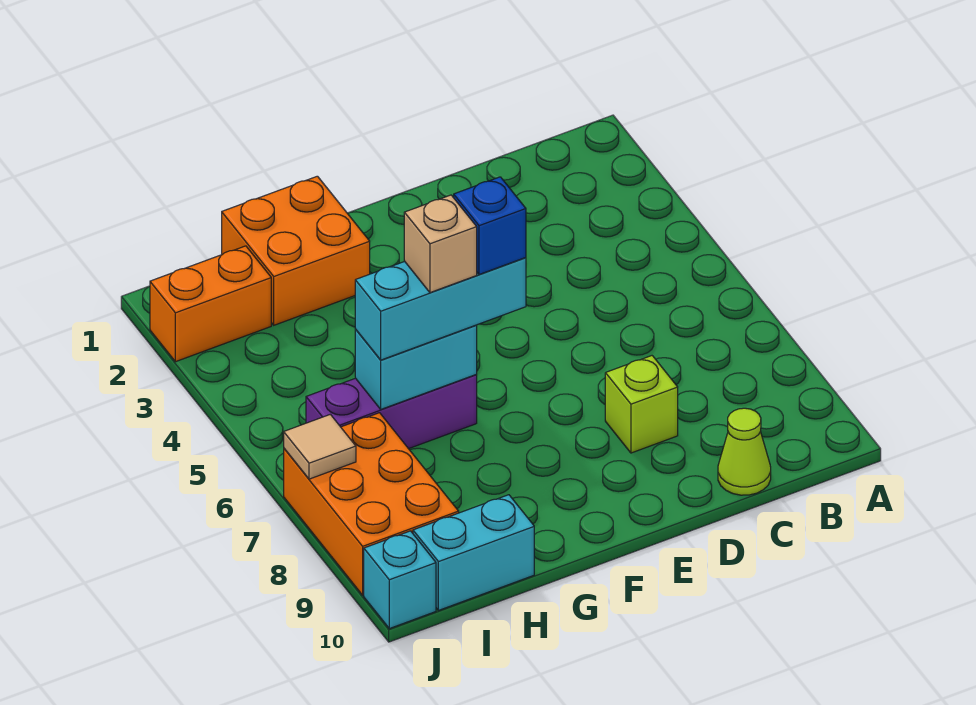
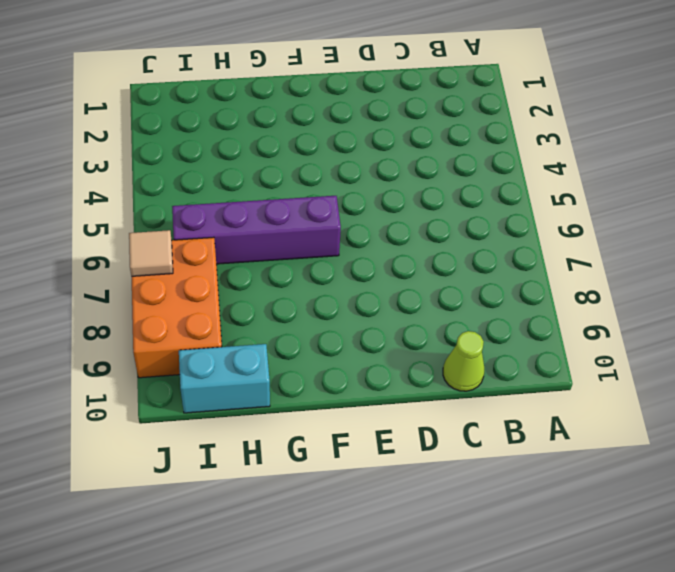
purple 1x4 brick [172,196,341,264] -> purple 1x3 brick [306,375,477,449]
none -> lime 1x1 brick [605,356,678,453]
none -> orange 2x2 brick [222,176,370,325]
none -> orange 1x2 brick [150,246,271,362]

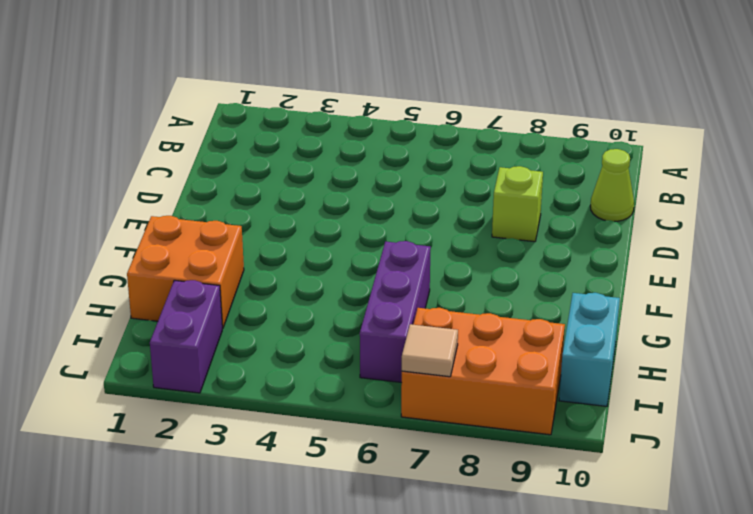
purple 1x2 brick [150,280,222,393] -> orange 1x2 brick [150,246,271,362]
none -> cyan 1x1 brick [364,531,436,629]
none -> cyan 1x2 brick [355,325,477,409]
none -> cyan 1x3 brick [355,258,526,360]

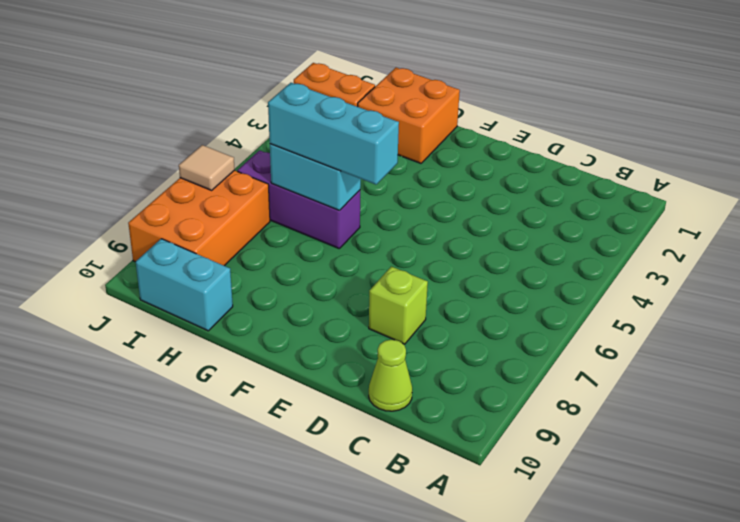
none -> cyan 1x1 brick [364,531,436,629]
none -> blue 1x1 brick [454,177,526,274]
none -> tan 1x1 brick [404,195,477,293]

